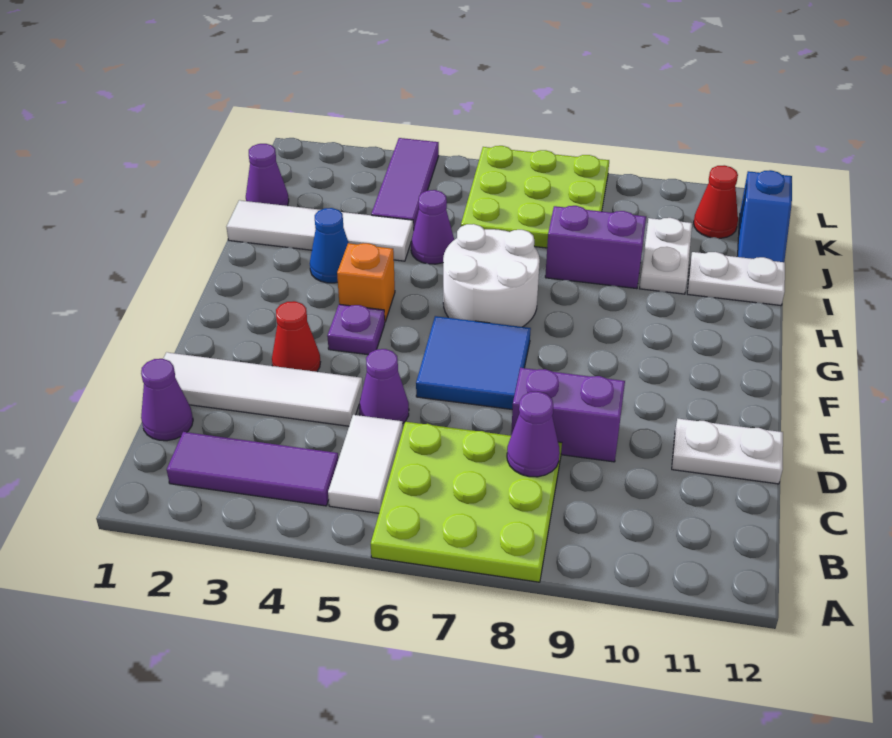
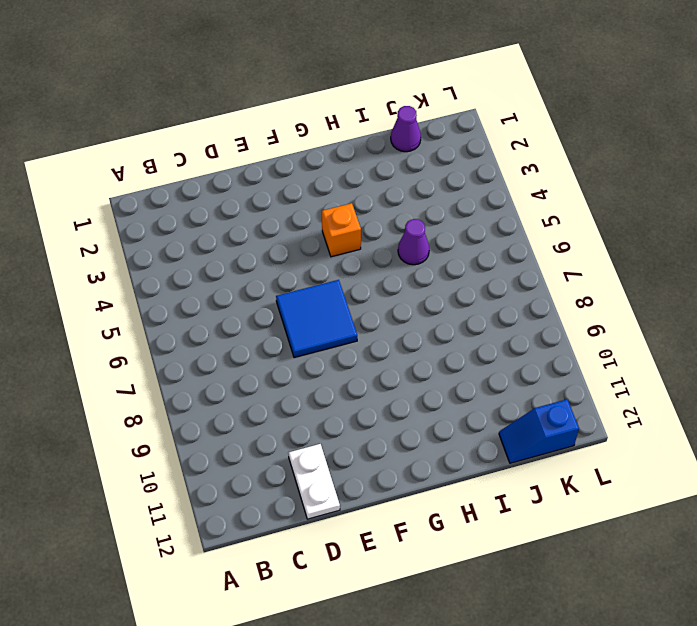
none -> lime 3x3 plate [371,422,562,582]
none -> purple 1x3 tile [167,432,338,506]
none -> white 1x2 tile [328,415,403,513]

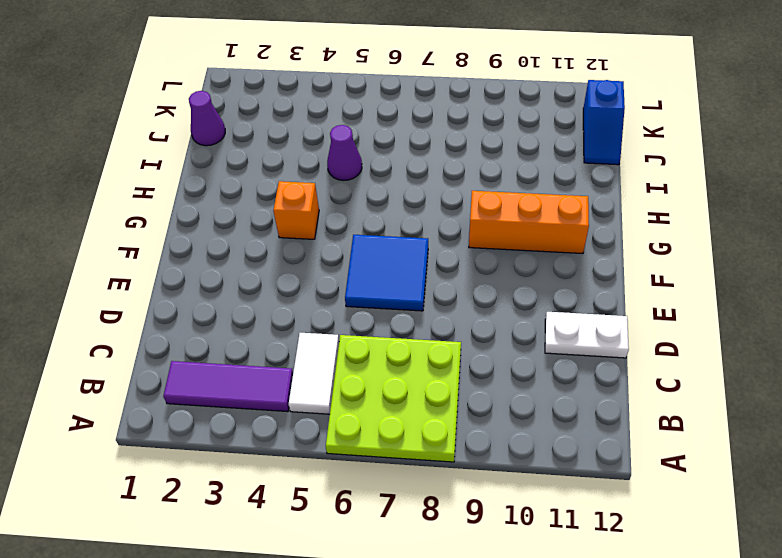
orange 1x3 brick [469,191,589,254] -> none
none -> purple 1x1 cone [141,359,193,441]
none -> white 1x4 tile [163,352,363,426]
none -> purple 1x1 cone [359,349,409,423]

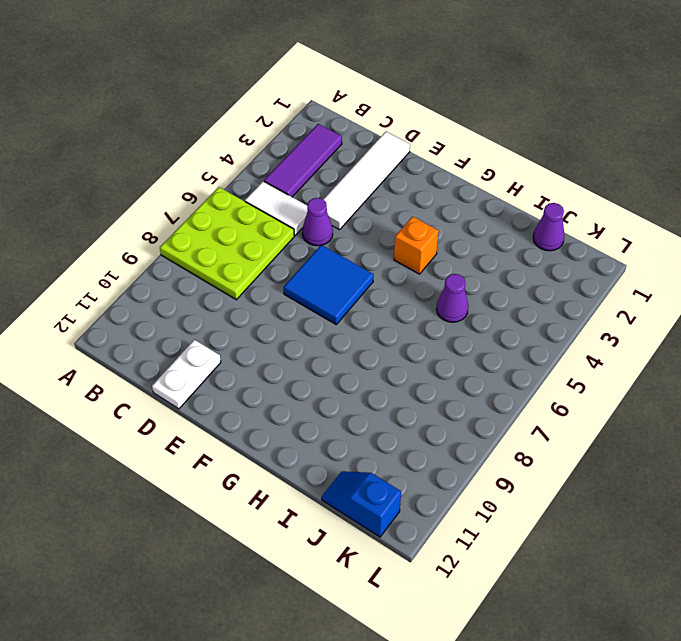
none -> purple 1x1 cone [141,359,193,441]
none -> purple 1x2 brick [511,368,625,462]
none -> red 1x1 cone [272,301,320,372]

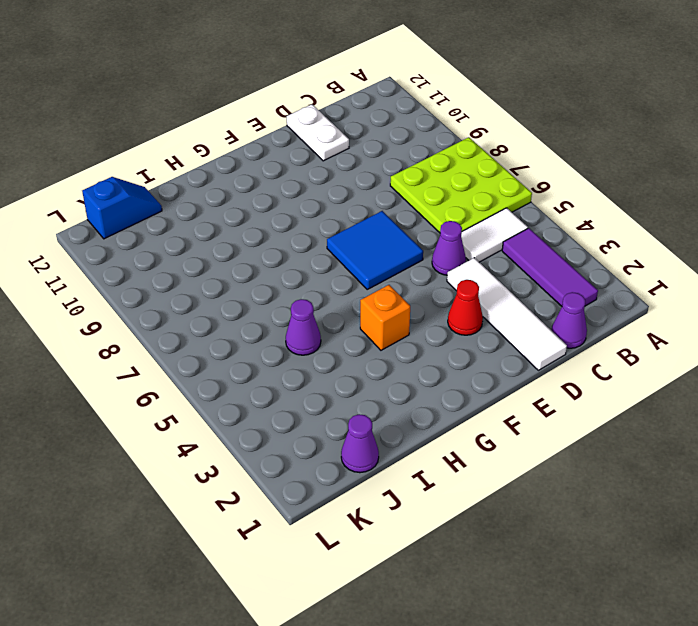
none -> purple 1x2 brick [511,368,625,462]
none -> purple 1x1 plate [327,304,385,355]
none -> white 2x2 round brick [443,224,540,327]

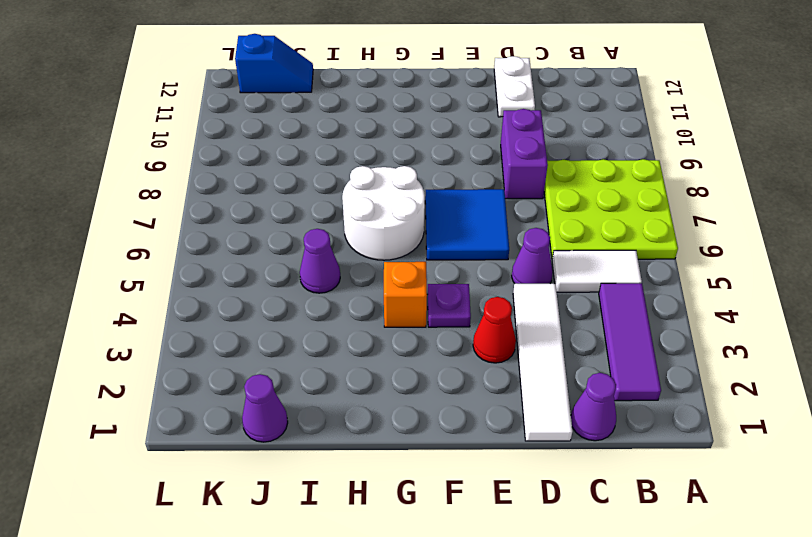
none -> blue 1x1 cone [310,208,349,283]
none -> white 1x4 tile [227,200,414,261]
none -> purple 1x2 brick [545,206,646,289]

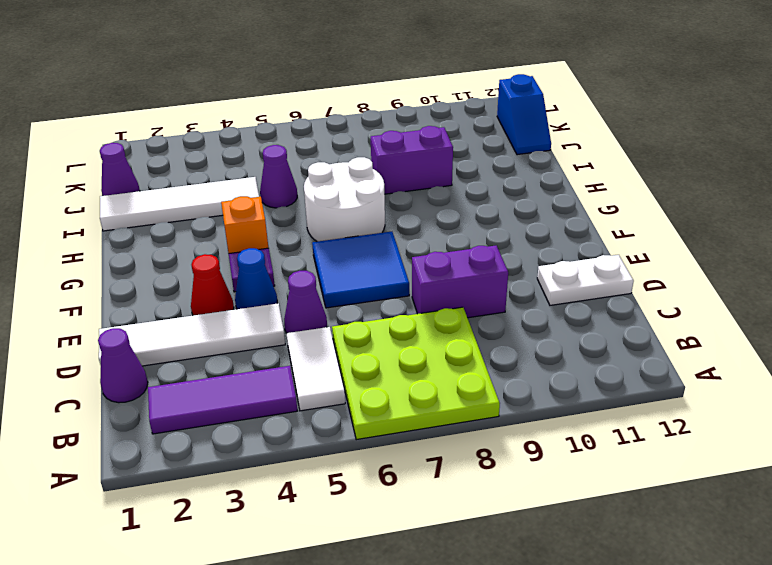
blue 1x1 cone [235,248,277,309] -> blue 1x1 cone moved to [310,208,349,283]
none -> white 1x2 plate [640,218,692,294]
none -> white 1x2 plate [687,252,785,305]
none -> purple 1x3 tile [371,138,439,228]

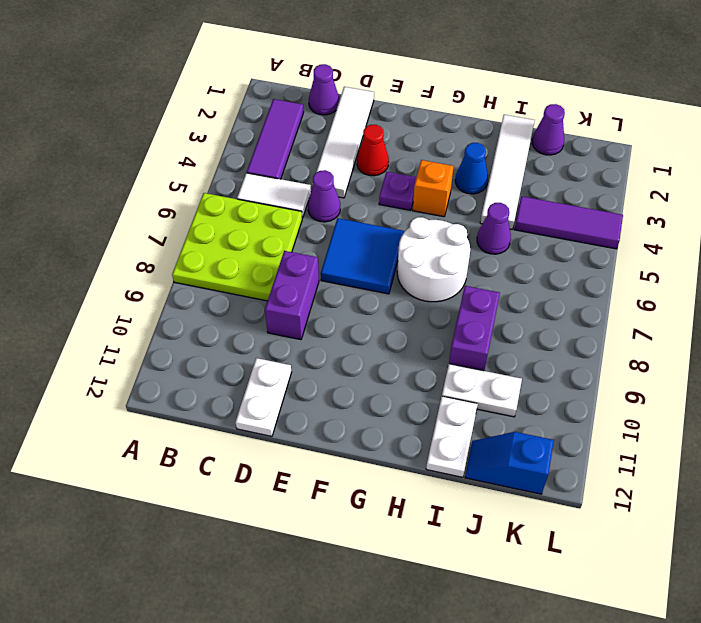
none -> lime 3x3 plate [461,146,609,248]
none -> red 1x1 cone [694,165,738,238]
none -> purple 1x1 cone [507,392,560,477]

